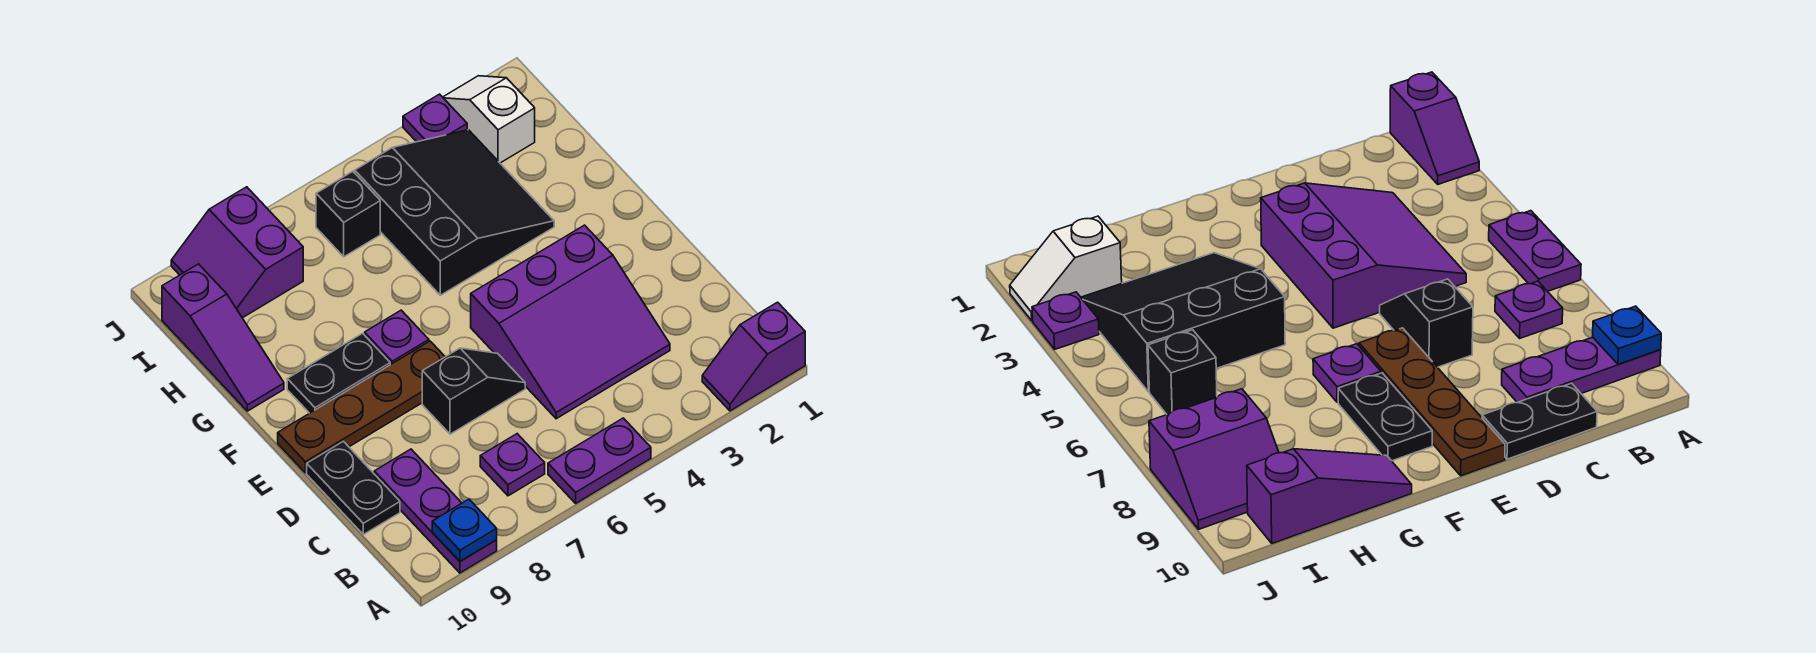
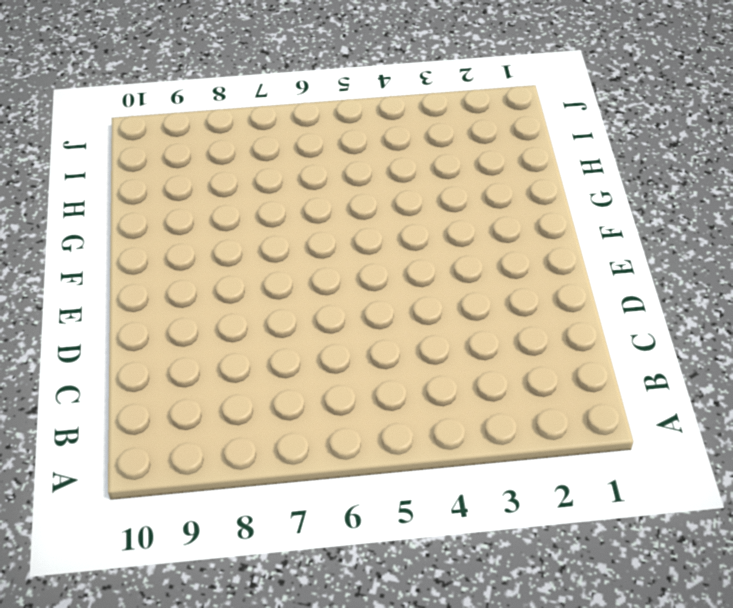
none -> purple 1x2 slope [702,302,805,411]
none -> purple 1x2 plate [548,418,651,503]
none -> purple 1x3 plate [374,449,497,573]

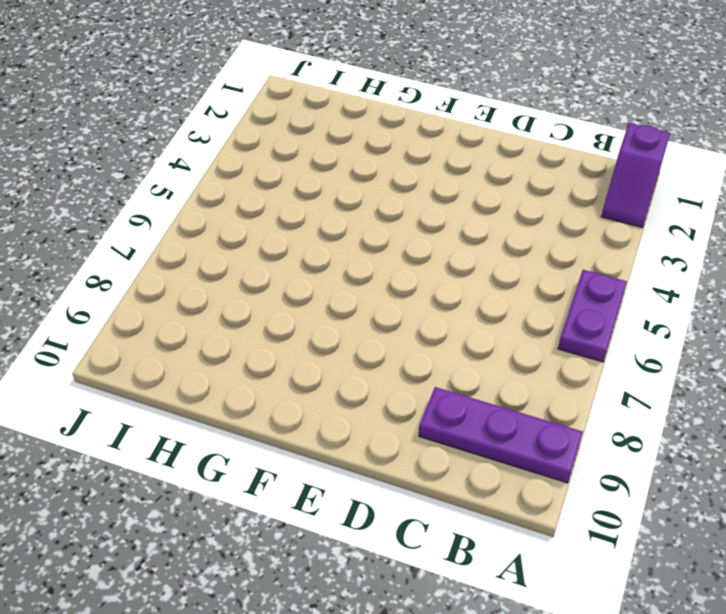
none -> purple 1x1 plate [480,434,545,496]
none -> purple 3x3 slope [471,225,670,419]
none -> black 1x2 plate [307,441,400,534]

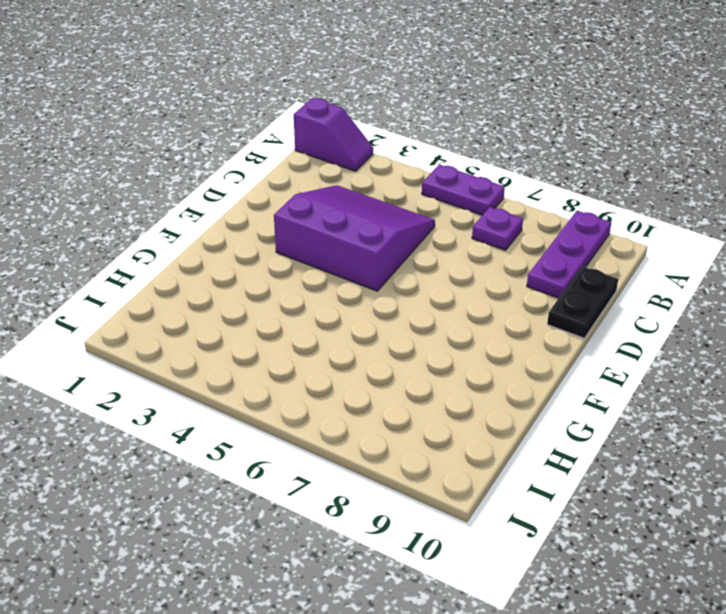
none -> black 1x2 slope [422,348,525,434]
none -> brown 1x4 plate [278,341,445,473]
none -> purple 1x1 plate [365,310,429,365]

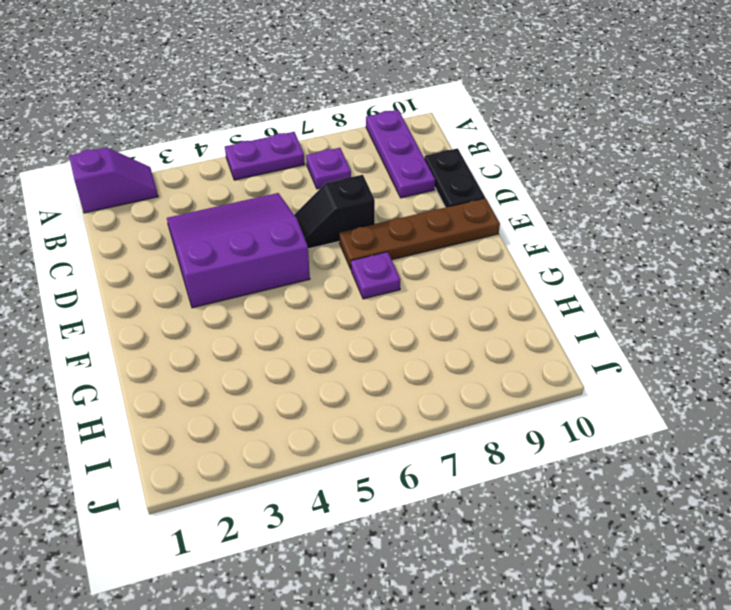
none -> black 1x2 plate [287,333,390,413]
none -> black 3x3 slope [355,130,554,295]
none -> purple 1x3 slope [162,264,284,411]

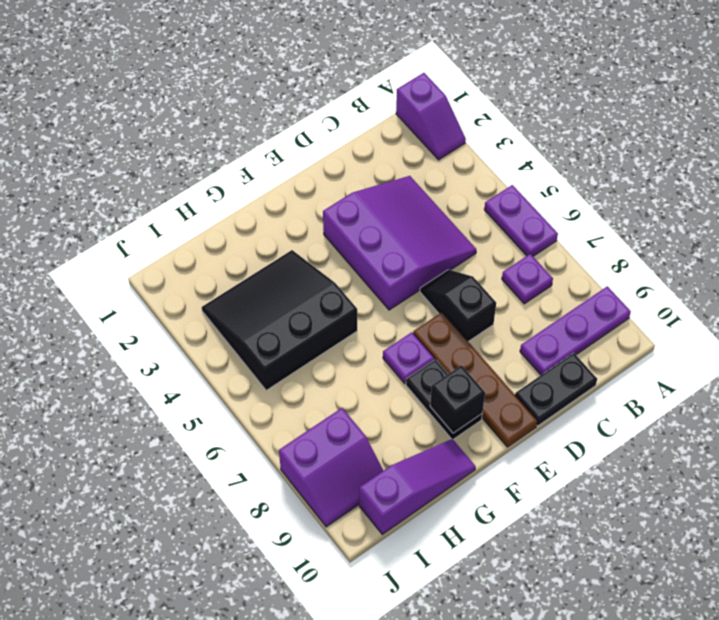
black 1x1 brick [430,365,485,433] -> black 1x1 brick moved to [316,171,380,257]
none -> white 1x2 slope [443,76,535,163]
none -> purple 1x1 plate [403,94,467,142]
none -> blue 1x1 plate [432,499,497,561]

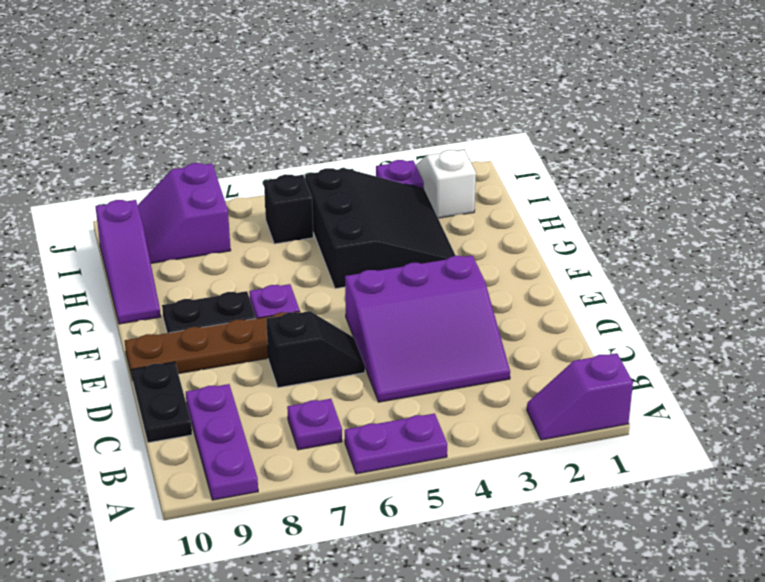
none -> blue 1x1 plate [432,499,497,561]

